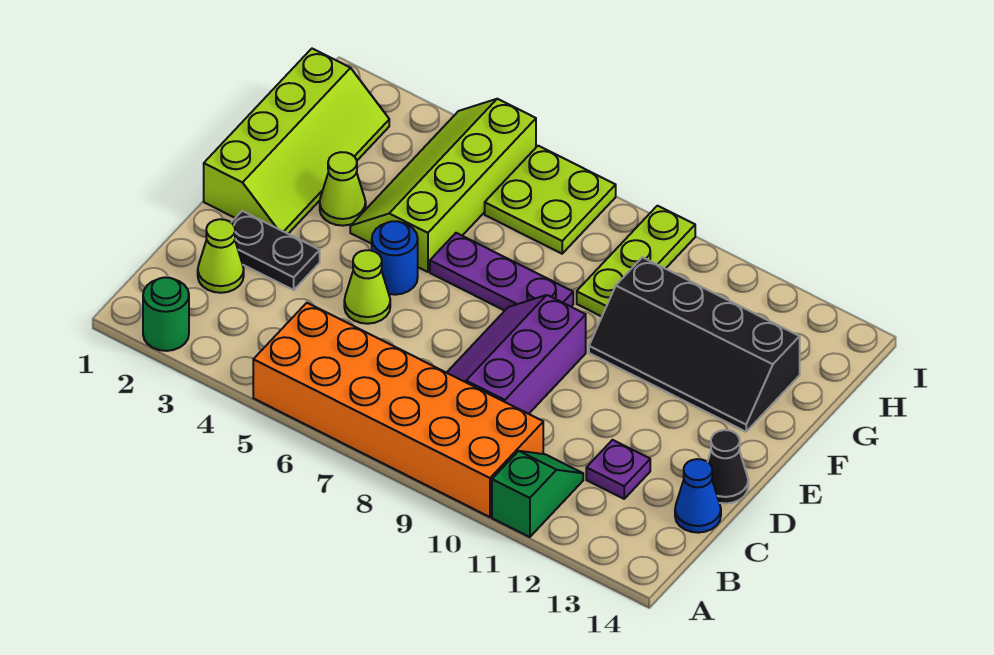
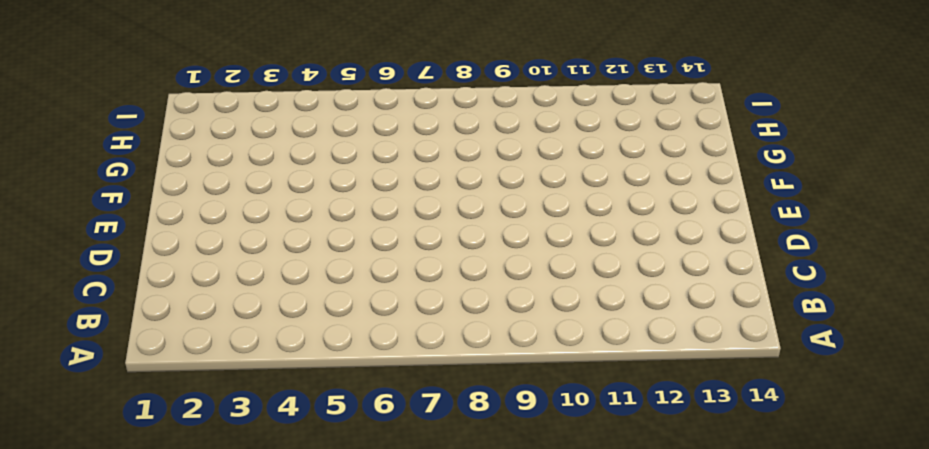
none -> green 1x1 round brick [143,277,189,351]
none -> orange 2x6 brick [253,303,543,517]
none -> green 1x2 slope [492,451,583,537]

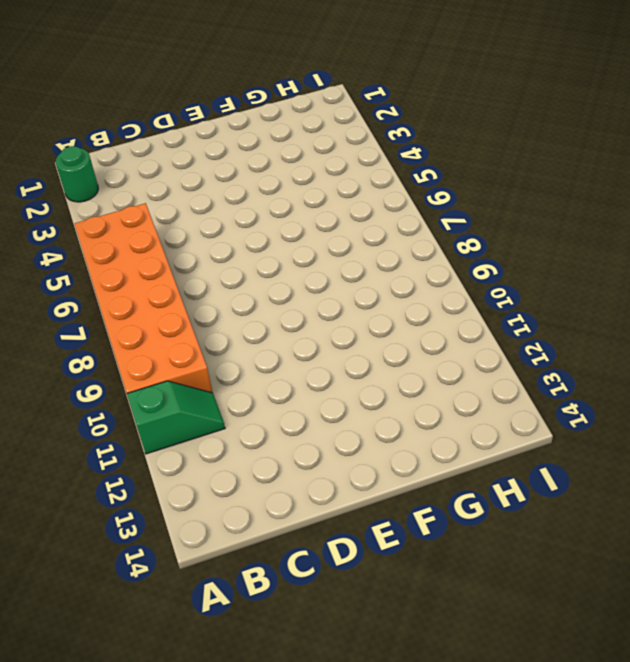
none -> lime 1x1 cone [198,219,244,293]
none -> purple 2x3 slope [447,295,586,414]
none -> purple 1x1 plate [586,440,650,499]

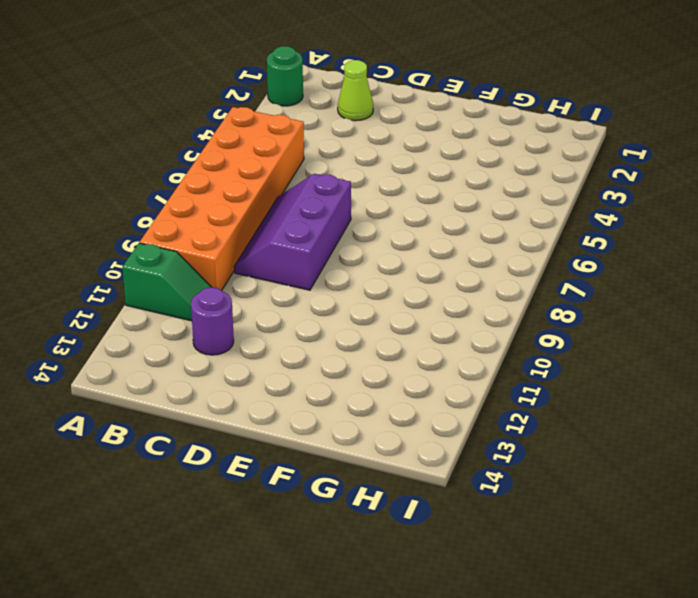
purple 2x3 slope [234,174,351,290] -> purple 2x3 slope turned to [447,295,586,414]
purple 1x1 round brick [191,288,234,355] -> purple 1x1 plate [586,440,650,499]
none -> blue 1x1 cone [675,459,721,533]
none -> black 1x2 plate [231,211,320,290]
none -> lime 1x1 cone [344,250,390,324]

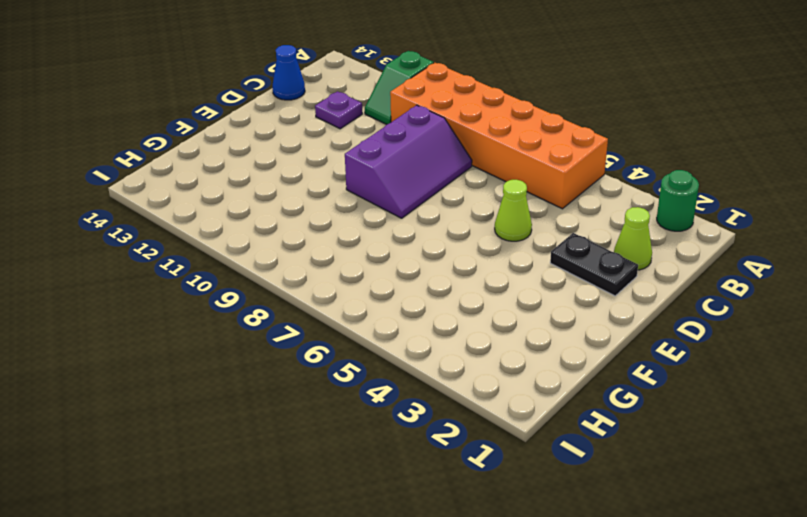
none -> black 1x1 cone [708,430,748,504]
none -> lime 2x4 slope [204,49,389,234]
none -> blue 1x1 round brick [372,221,418,295]

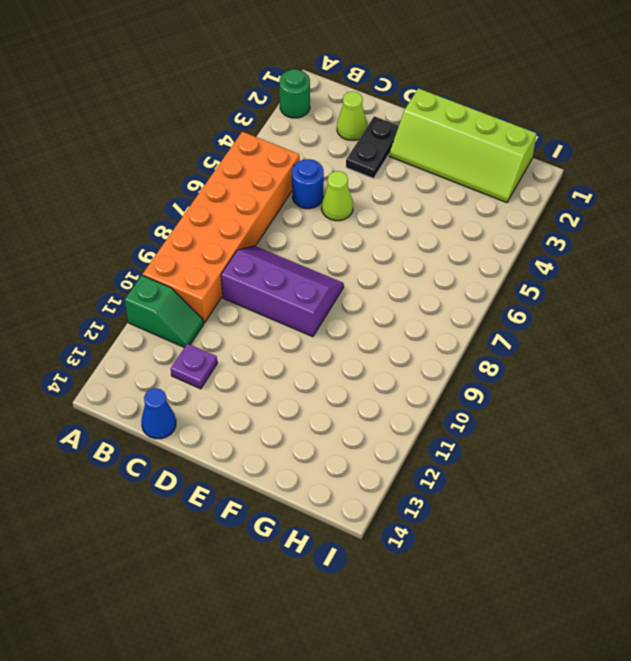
blue 1x1 round brick [292,159,324,209] -> blue 1x1 round brick moved to [372,221,418,295]
none -> black 1x1 cone [708,430,748,504]
none -> lime 1x1 cone [320,152,366,226]
none -> lime 2x4 slope [350,99,536,272]

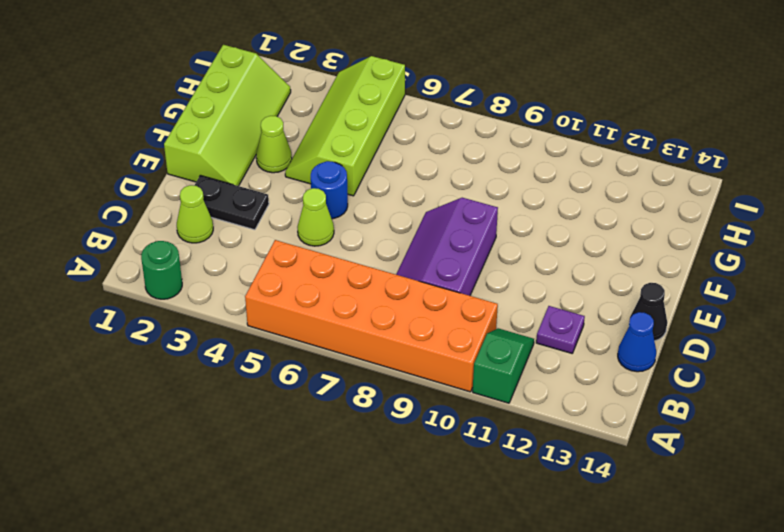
none -> purple 1x3 plate [430,233,573,311]
none -> black 2x4 slope [589,257,800,432]
none -> lime 1x3 plate [577,206,695,317]

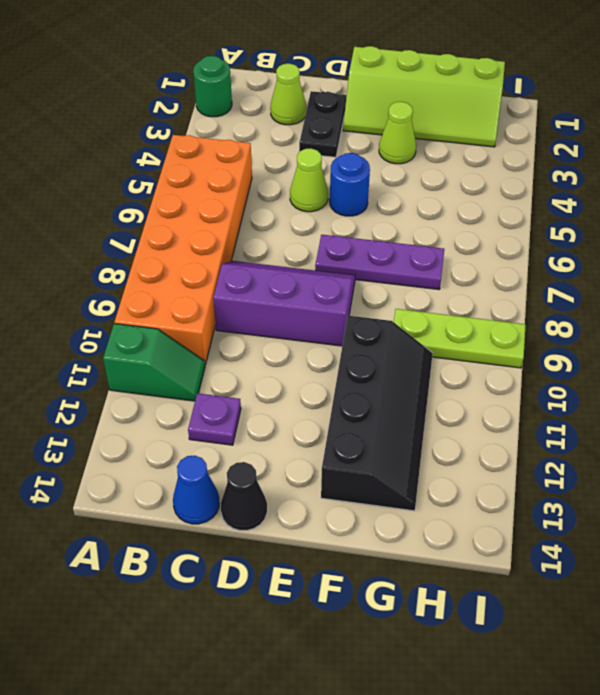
purple 1x3 plate [315,235,444,289] -> purple 1x3 plate turned to [430,233,573,311]
black 2x4 slope [321,316,433,511] -> black 2x4 slope turned to [589,257,800,432]
none -> lime 2x4 slope [350,99,536,272]
none -> lime 2x2 plate [485,146,616,254]

